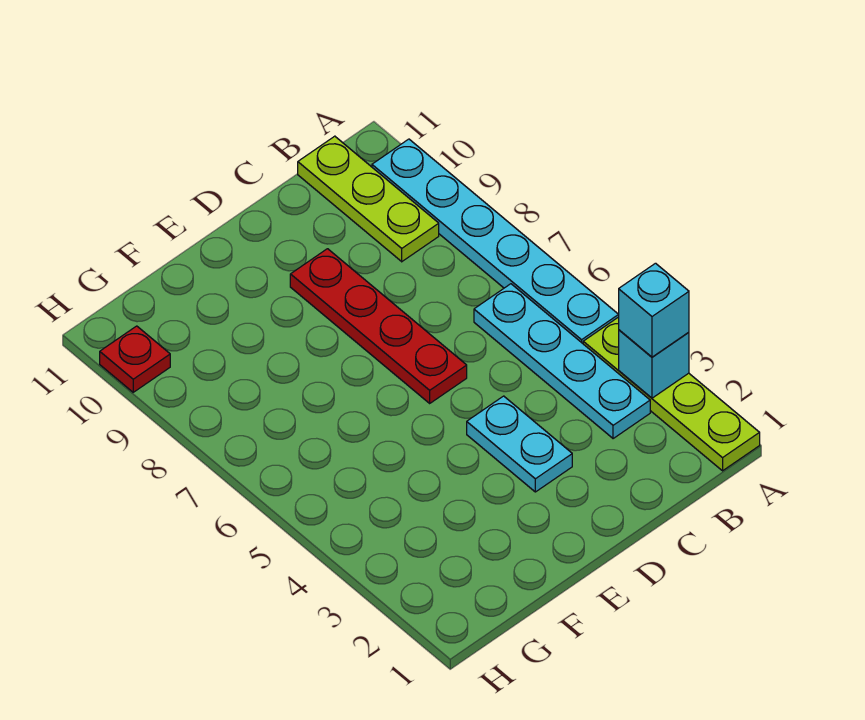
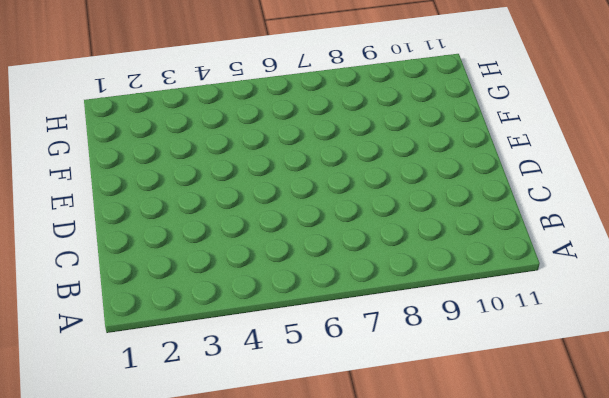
none -> lime 1x4 plate [583,317,760,471]
none -> cyan 1x6 plate [372,139,619,343]

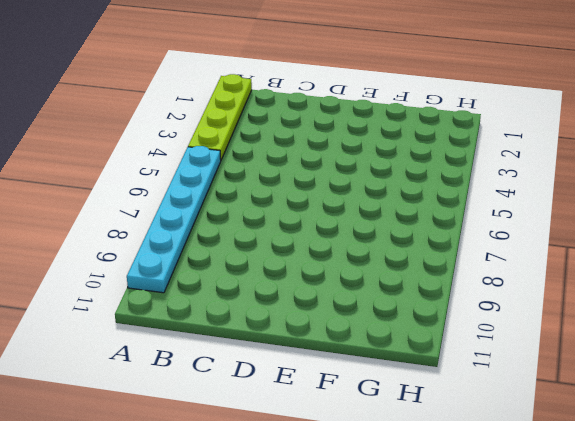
none -> cyan 1x4 plate [474,284,650,439]
none -> lime 1x3 plate [298,136,439,262]

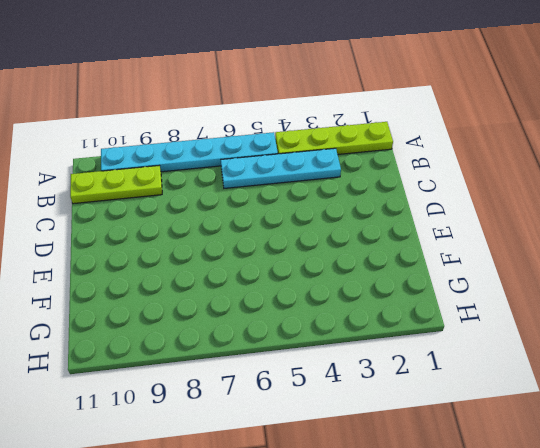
none -> cyan 1x2 plate [467,396,572,492]
none -> red 1x4 plate [290,249,467,403]

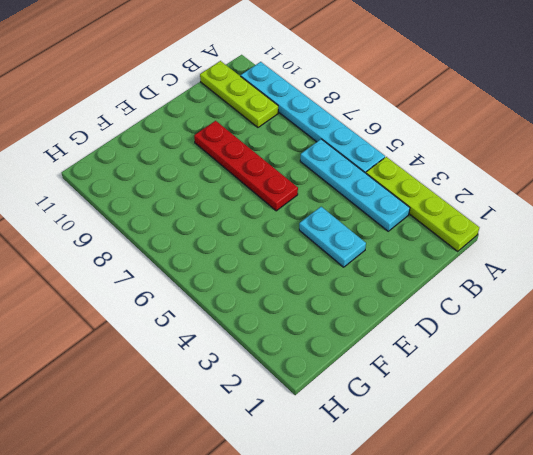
none -> red 1x1 plate [100,326,170,392]
none -> cyan 1x1 brick [619,330,689,398]

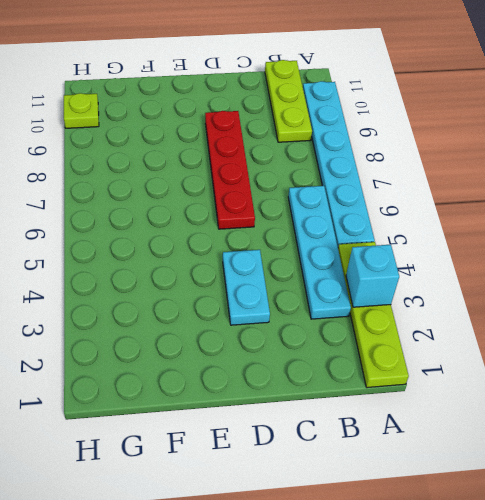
lime 1x1 plate [64,93,99,128] -> red 1x1 plate [100,326,170,392]
none -> cyan 1x1 brick [619,263,689,357]

